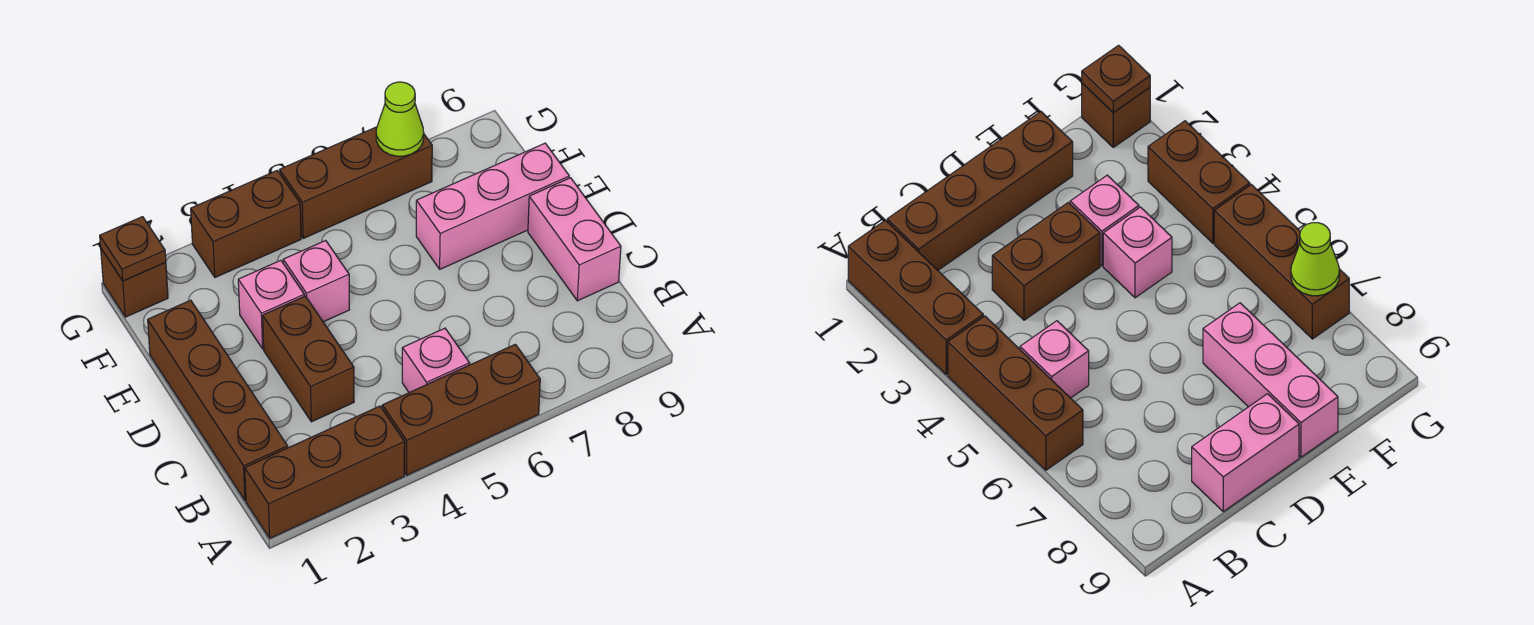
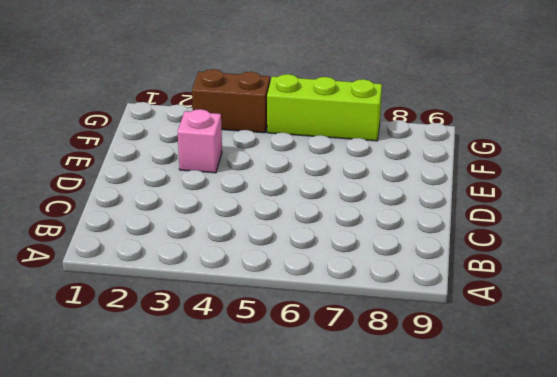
lime 1x3 brick [267,74,382,141] -> brown 1x3 brick [280,127,432,238]
none -> brown 1x3 brick [245,406,405,538]
none -> brown 1x3 brick [382,344,540,475]
none -> brown 1x4 brick [148,300,288,501]

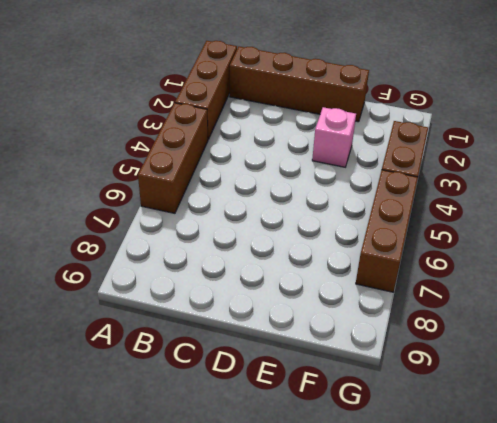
none -> pink 1x1 brick [402,328,470,393]
none -> brown 1x2 brick [263,296,354,422]
none -> pink 1x2 brick [528,178,621,301]

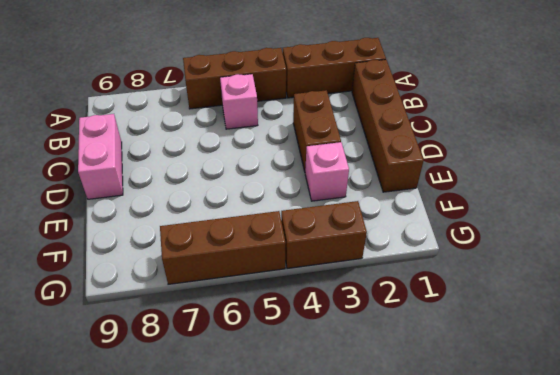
none -> pink 1x1 brick [283,240,350,322]
none -> pink 1x3 brick [416,143,569,269]
none -> brown 1x1 brick [101,249,168,317]

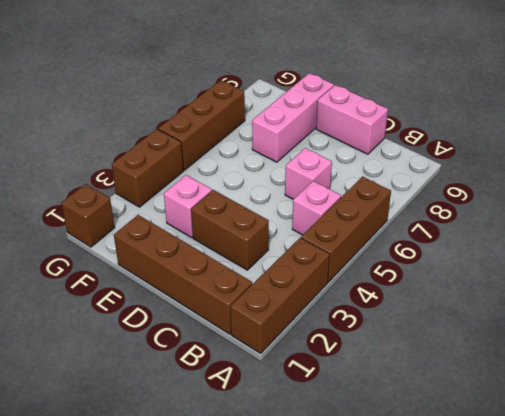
pink 1x1 brick [285,148,332,199] -> pink 1x1 brick moved to [283,240,350,322]
none -> brown 1x1 plate [100,217,166,281]
none -> lime 1x1 cone [376,82,424,156]

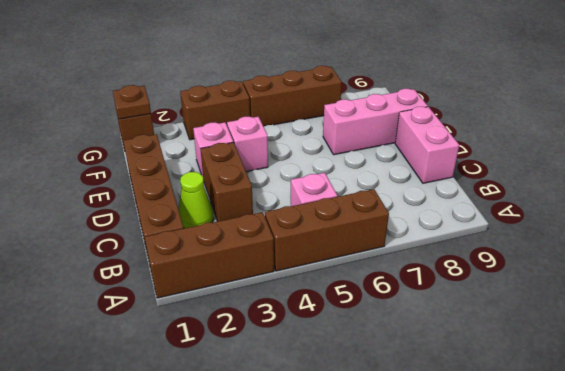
lime 1x1 cone [178,172,214,228] -> lime 1x1 cone moved to [376,82,424,156]

